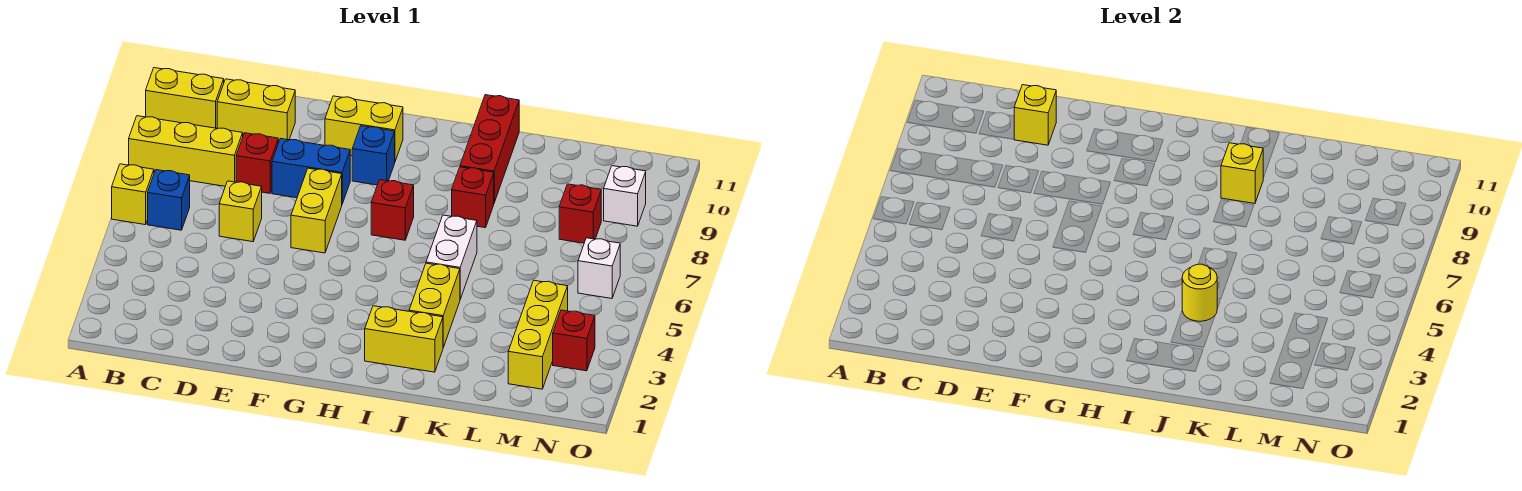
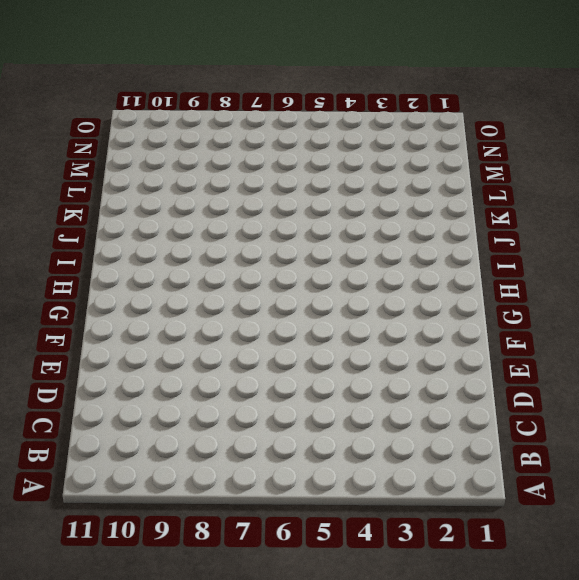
none -> yellow 1x1 brick [112,164,154,225]
none -> yellow 1x3 brick [129,116,243,186]
none -> yellow 1x2 brick [146,68,224,128]

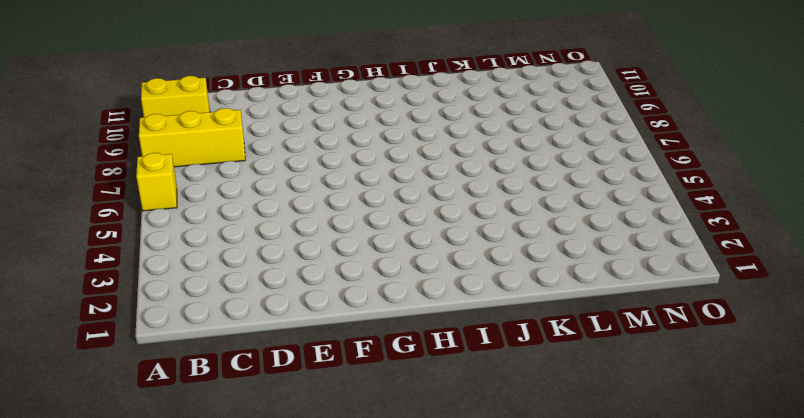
none -> blue 1x1 brick [148,170,190,230]
none -> yellow 1x2 brick [217,79,295,143]
none -> yellow 1x1 brick [219,181,262,242]

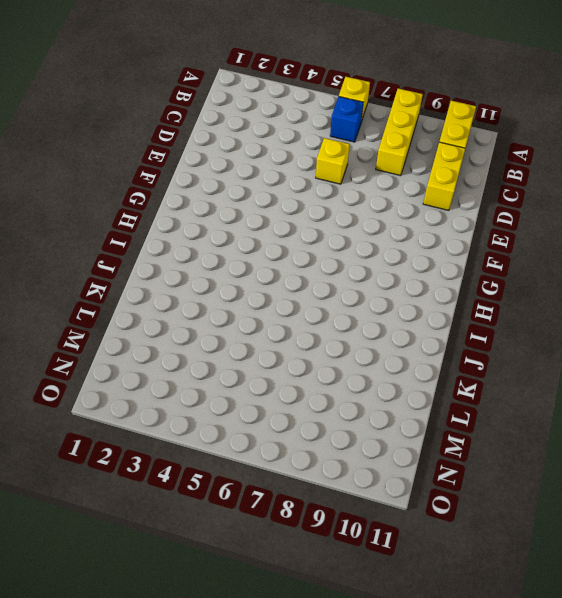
none -> red 1x1 brick [236,133,278,193]
none -> blue 1x2 brick [272,139,350,204]
none -> yellow 1x2 brick [291,168,342,253]

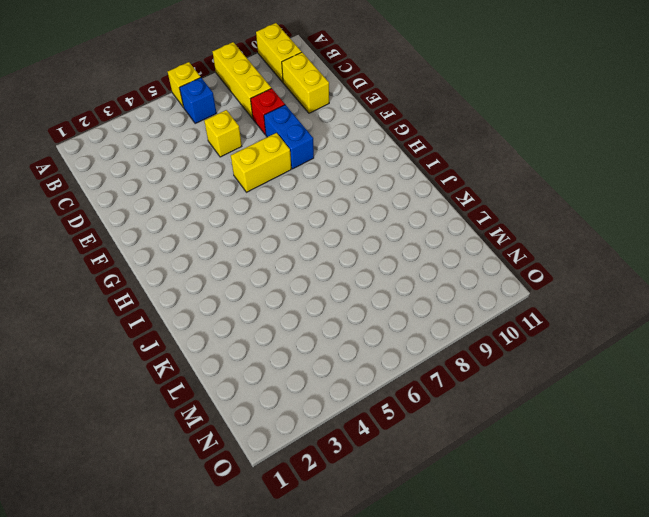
none -> yellow 1x2 brick [325,96,403,161]
none -> blue 1x1 brick [352,126,395,185]
none -> red 1x1 brick [371,180,414,240]

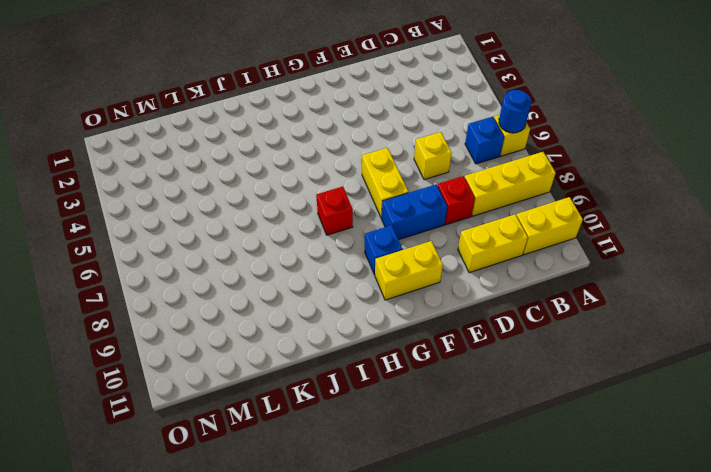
blue 1x1 round brick [499,90,531,133] -> none
none -> yellow 1x2 brick [365,306,443,372]
none -> yellow 1x2 brick [409,263,460,347]
none -> white 1x2 brick [426,215,477,299]

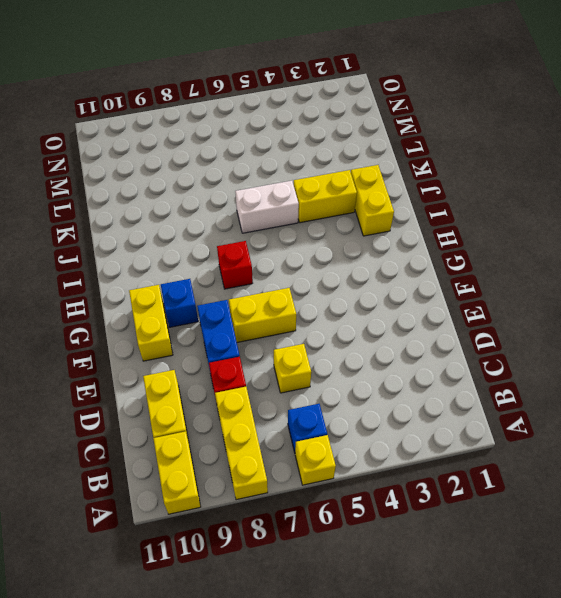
none -> red 1x1 brick [452,167,494,228]
none -> red 1x3 brick [460,95,519,202]
none -> yellow 1x3 brick [508,280,568,389]

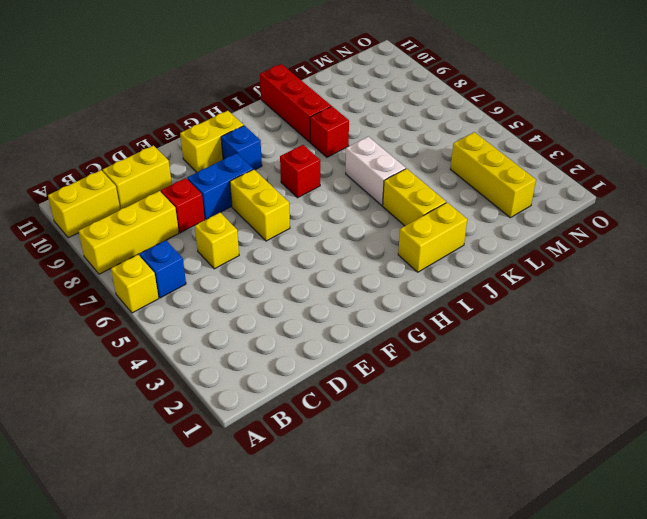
none -> red 1x1 brick [559,184,601,243]
none -> red 1x1 brick [553,310,595,371]
none -> white 1x1 brick [578,238,620,299]

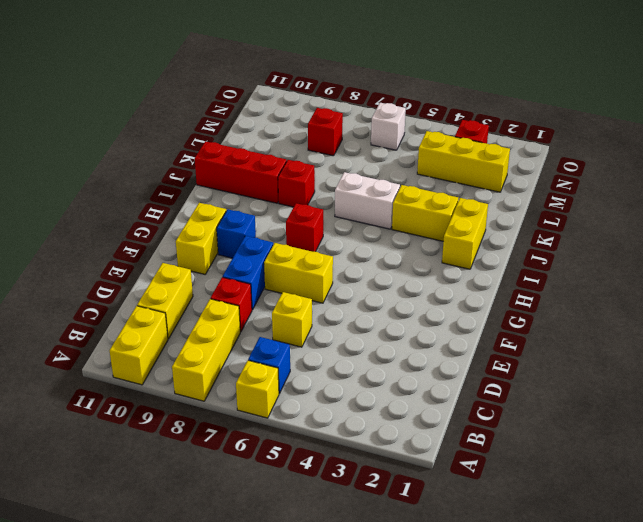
none -> white 1x1 brick [604,166,646,226]
none -> yellow 1x1 brick [1014,85,1056,145]
none -> yellow 1x1 round brick [1182,264,1217,321]

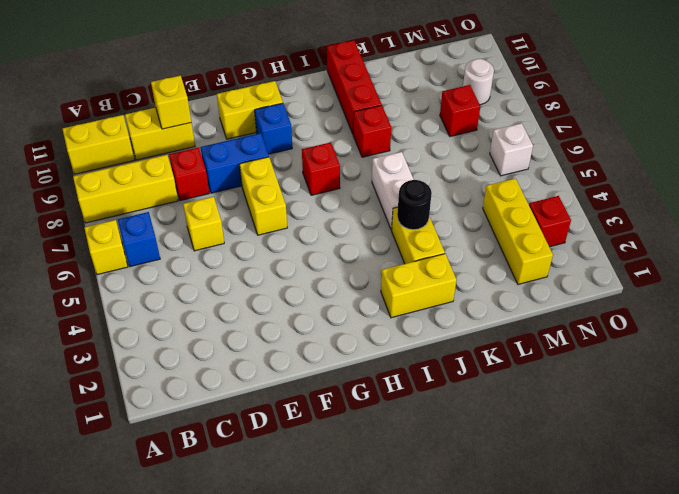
black 1x1 round brick [397,180,432,230] -> yellow 1x1 round brick [1182,264,1217,321]
white 1x1 round brick [463,59,494,105] -> white 1x1 brick [604,166,646,226]
none -> yellow 1x1 brick [1221,143,1263,204]

